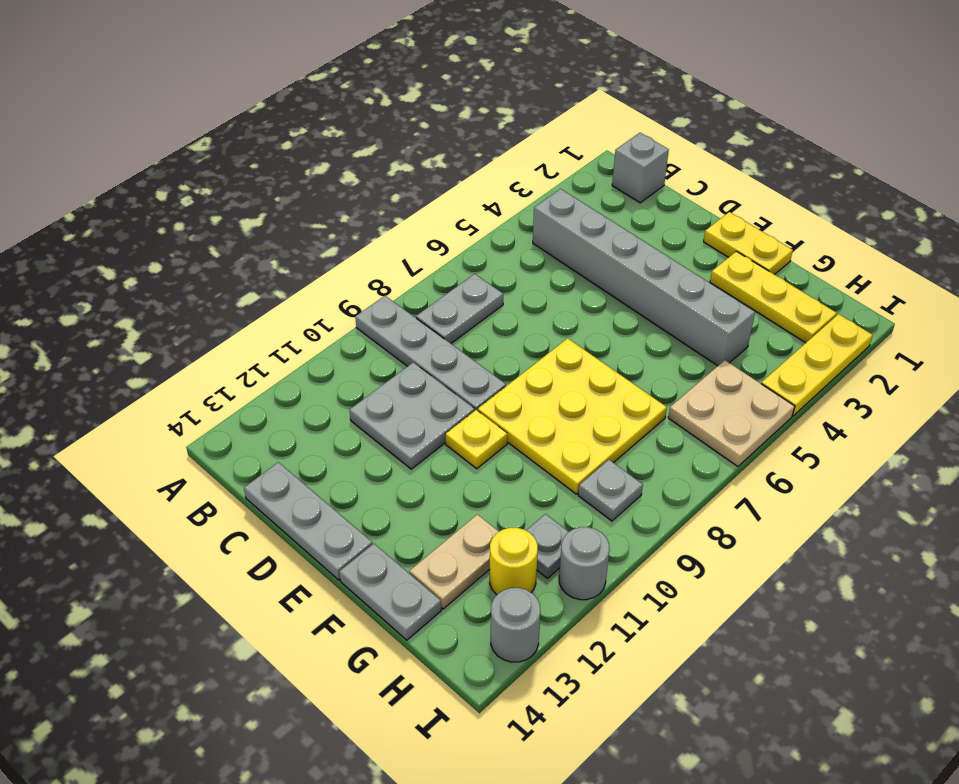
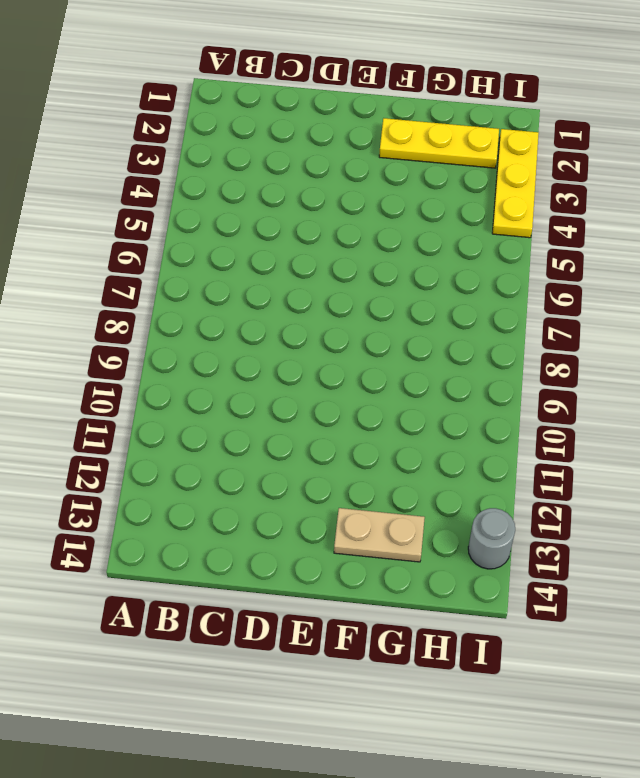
tan 1x2 plate [334,508,425,562] -> tan 1x2 plate turned to [409,514,499,609]
none -> grey 1x4 plate [355,296,506,411]
none -> grey 1x1 brick [612,133,669,203]
none -> grey 1x6 brick [533,189,755,366]

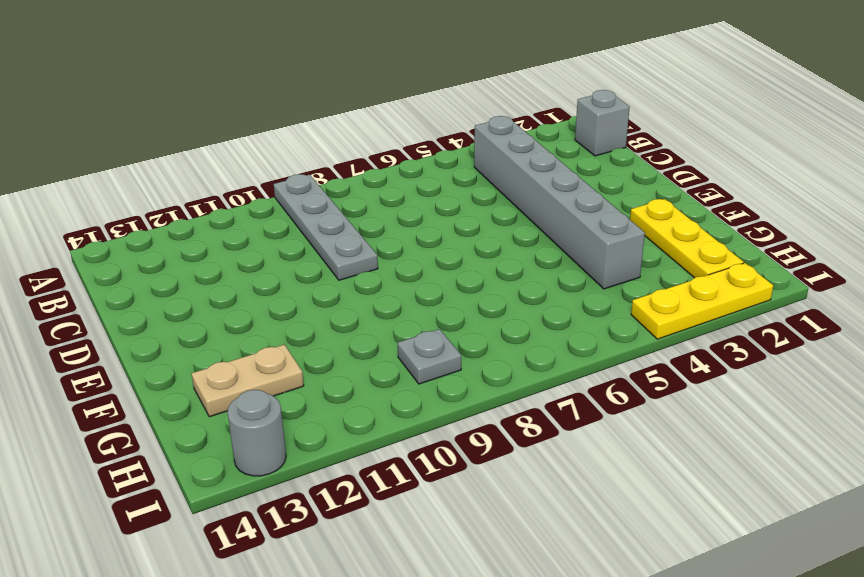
none -> grey 1x2 plate [416,274,503,343]
none -> grey 2x2 plate [349,362,475,469]
none -> grey 1x3 plate [244,462,372,580]

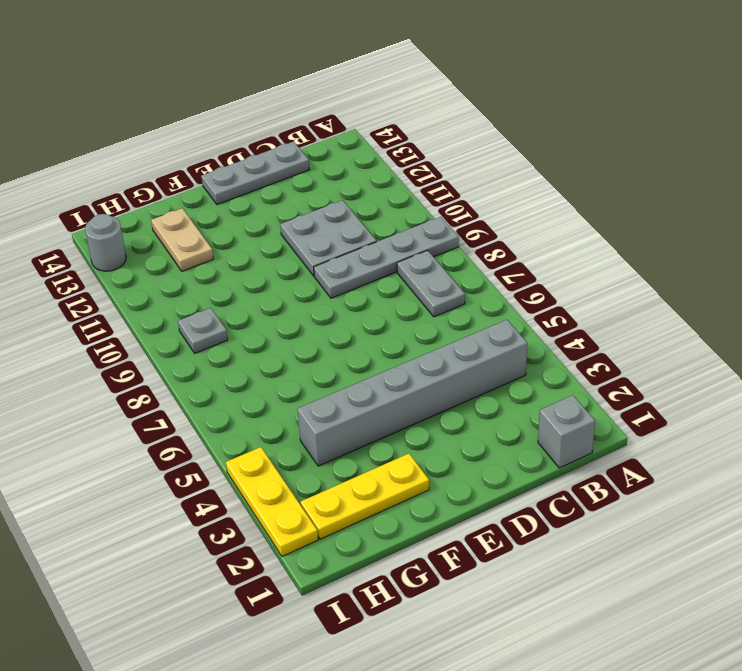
none -> yellow 1x2 plate [704,212,793,275]
none -> yellow 3x3 plate [478,338,667,494]
none -> yellow 1x1 plate [446,410,507,469]

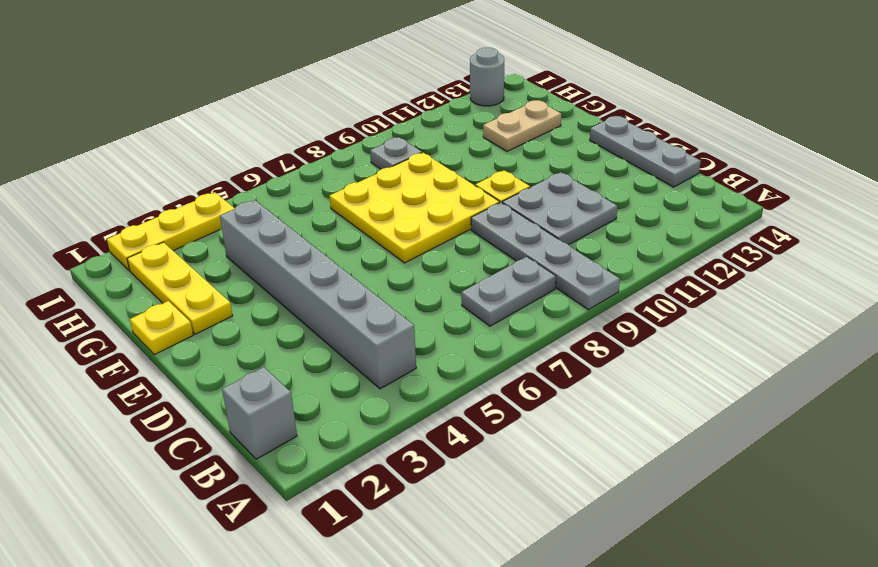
yellow 1x1 plate [130,301,193,355] -> yellow 1x2 plate [704,212,793,275]
none -> grey 1x2 plate [339,544,441,640]
none -> tan 2x2 plate [668,360,795,467]
none -> grey 1x1 plate [526,514,568,578]

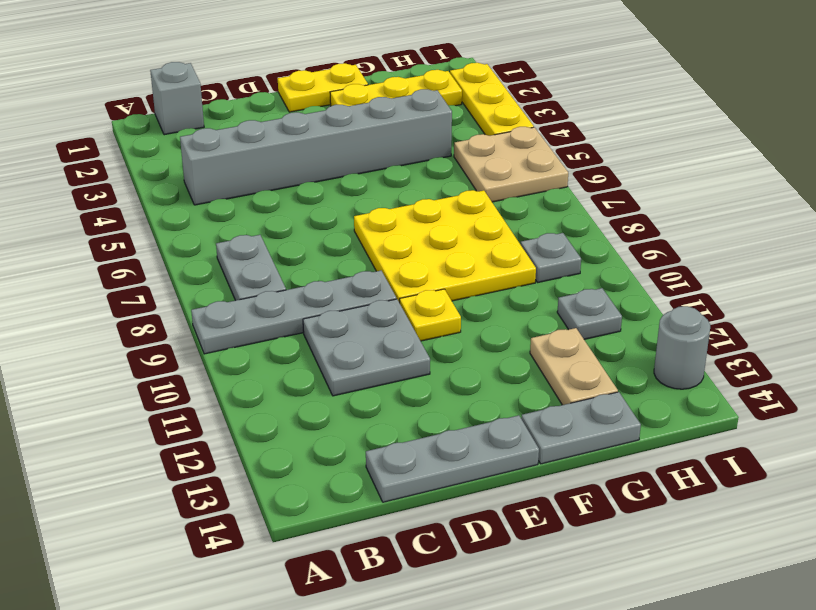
none -> yellow 1x1 round brick [490,528,538,595]
none -> grey 1x1 round brick [559,527,610,600]

